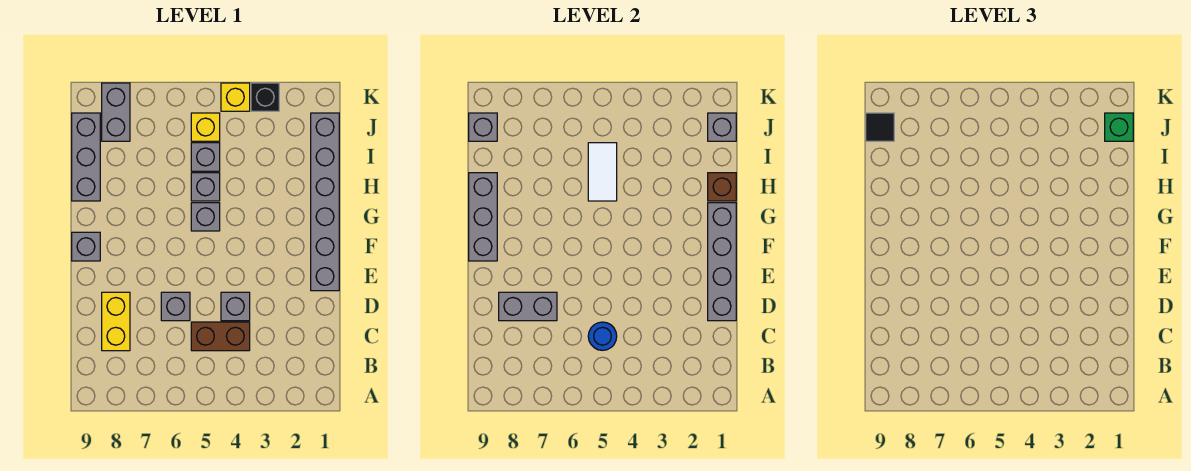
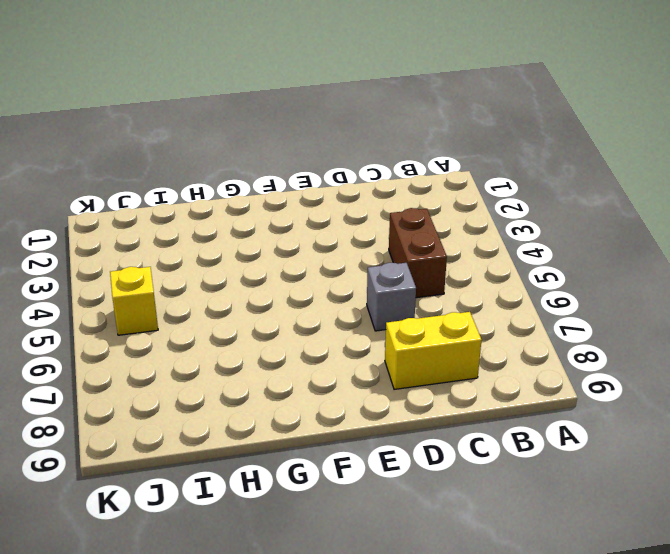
none -> grey 1x1 brick [221,292,250,321]
none -> grey 1x6 brick [311,113,339,291]
none -> grey 1x1 brick [72,232,100,261]

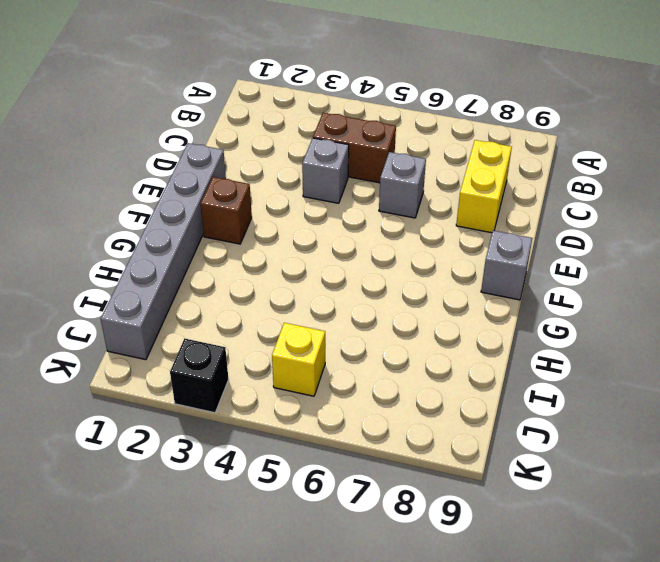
brown 1x1 brick [201,177,252,244] -> brown 1x1 brick moved to [708,173,736,201]
none -> grey 1x1 brick [191,203,220,231]
none -> grey 1x1 brick [191,173,220,201]
none -> grey 1x3 brick [72,113,100,201]

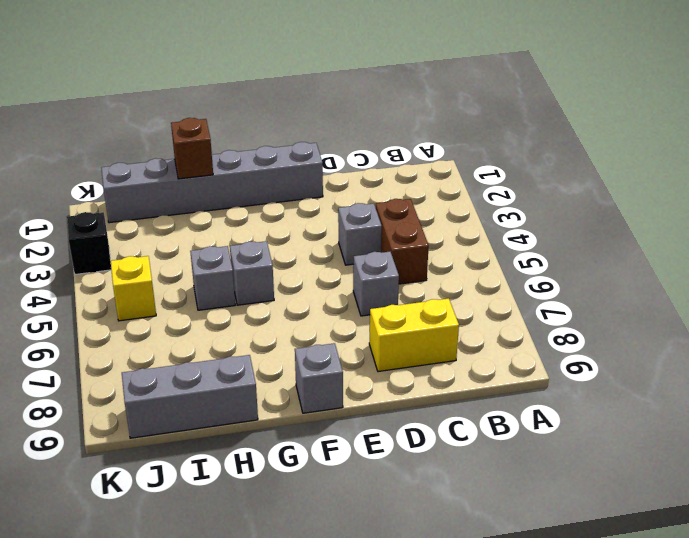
none -> grey 1x1 brick [191,143,220,171]
none -> grey 1x2 brick [102,83,130,141]
none -> yellow 1x1 brick [221,83,250,111]

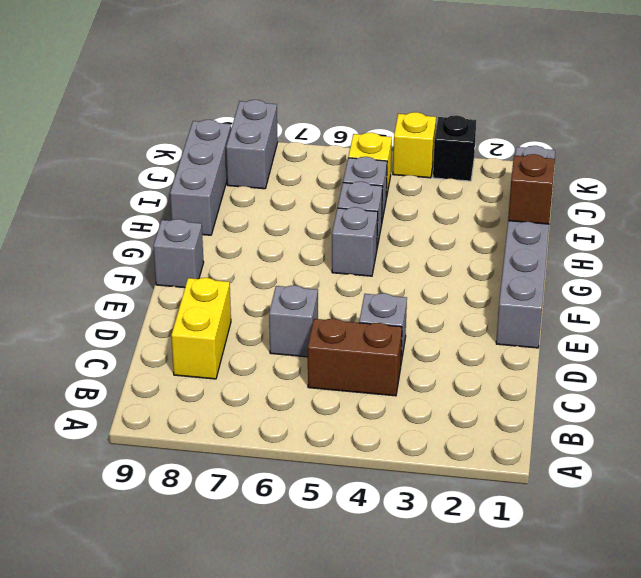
none -> blue 1x1 round brick [588,322,617,350]
none -> grey 1x4 brick [708,203,736,321]
none -> grey 1x2 brick [499,292,557,321]

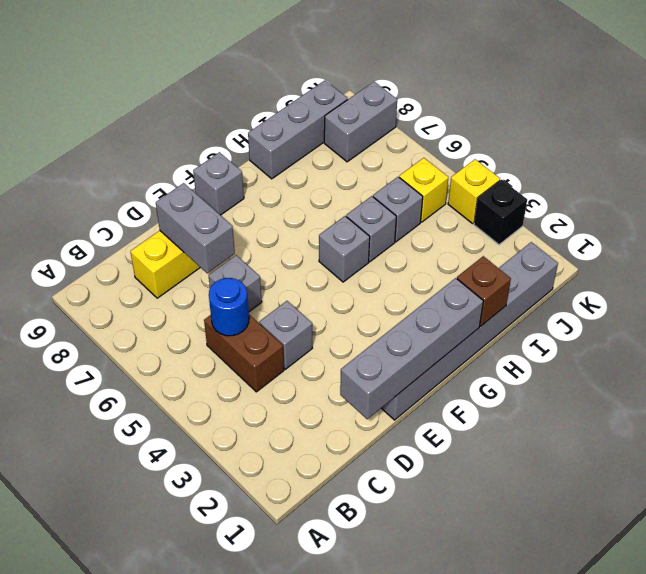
none -> grey 1x3 brick [469,173,497,261]
none -> white 1x2 tile [588,143,617,201]
none -> grey 1x1 brick [708,113,736,141]

